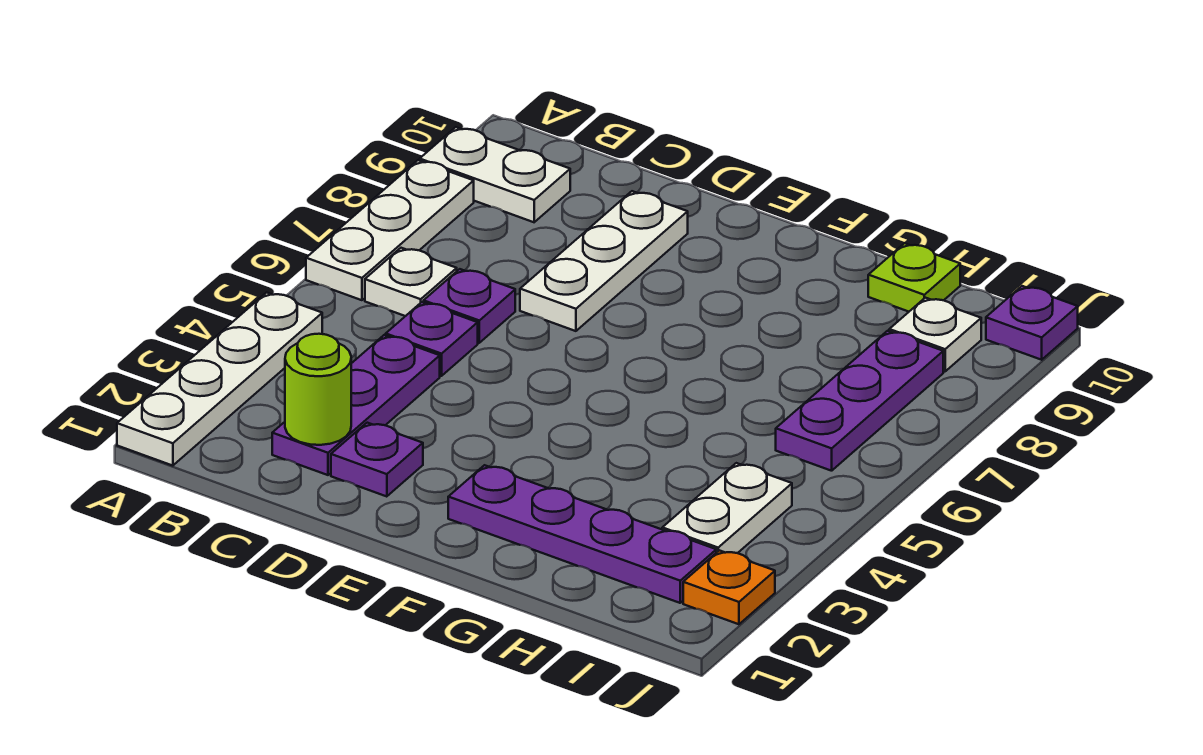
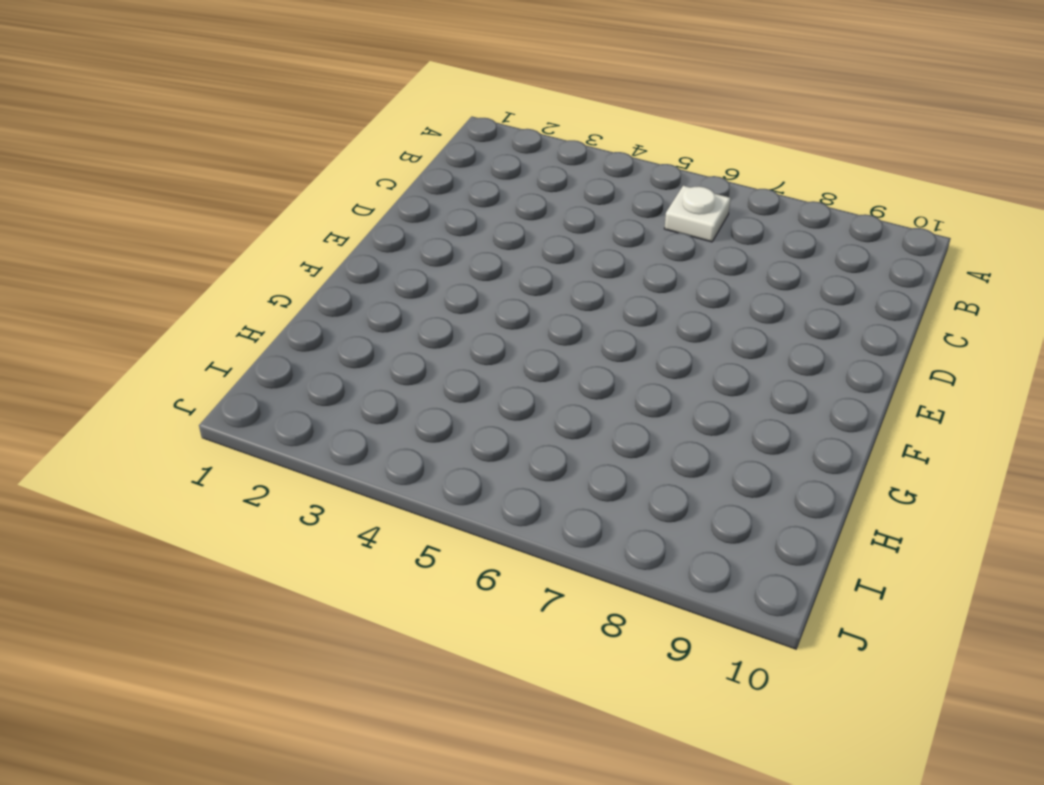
none -> white 1x4 plate [117,293,322,466]
none -> white 1x3 plate [306,160,474,300]
none -> white 1x2 plate [420,127,570,222]

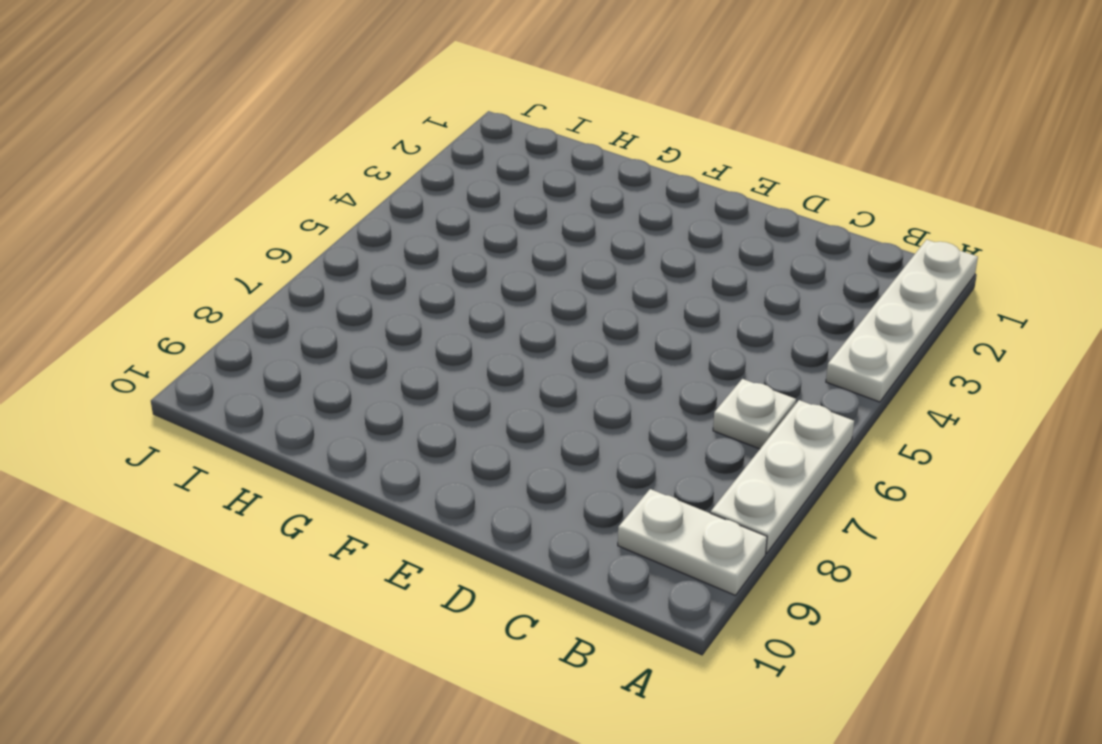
none -> purple 1x3 plate [272,335,440,475]
none -> purple 1x1 plate [386,302,478,376]
none -> purple 1x1 plate [424,269,515,343]

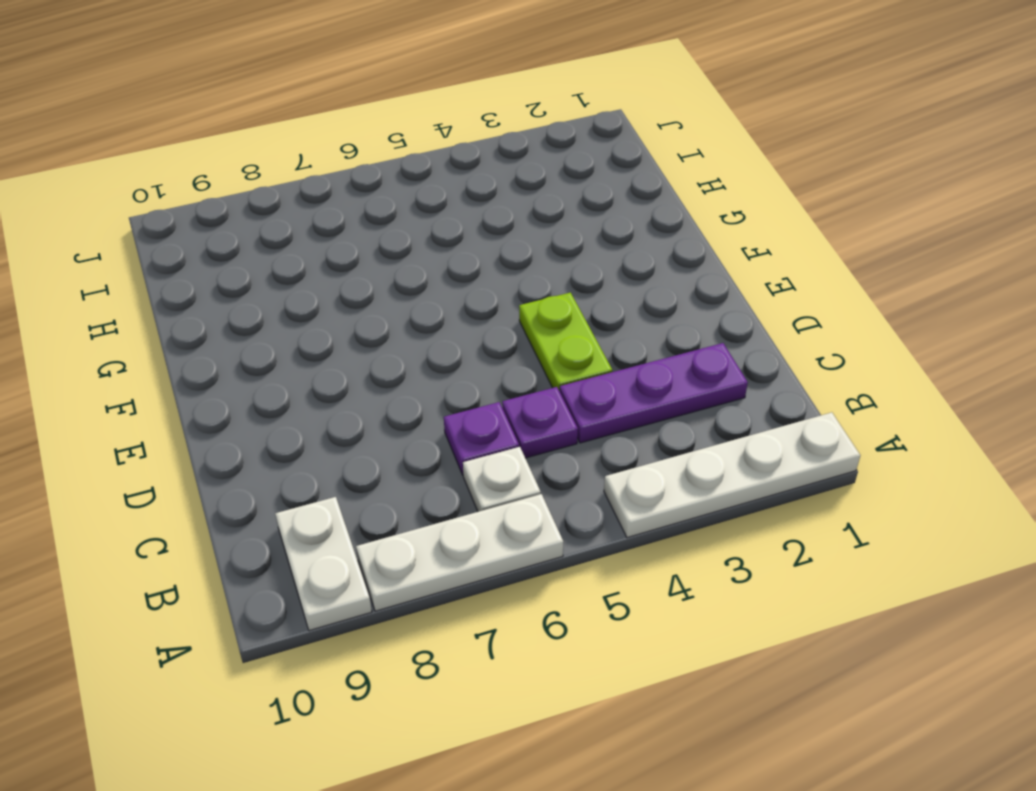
lime 1x2 plate [519,293,612,391] -> none
none -> purple 1x1 plate [331,423,423,497]
none -> white 1x3 plate [520,191,688,331]
none -> purple 1x4 plate [448,465,716,603]

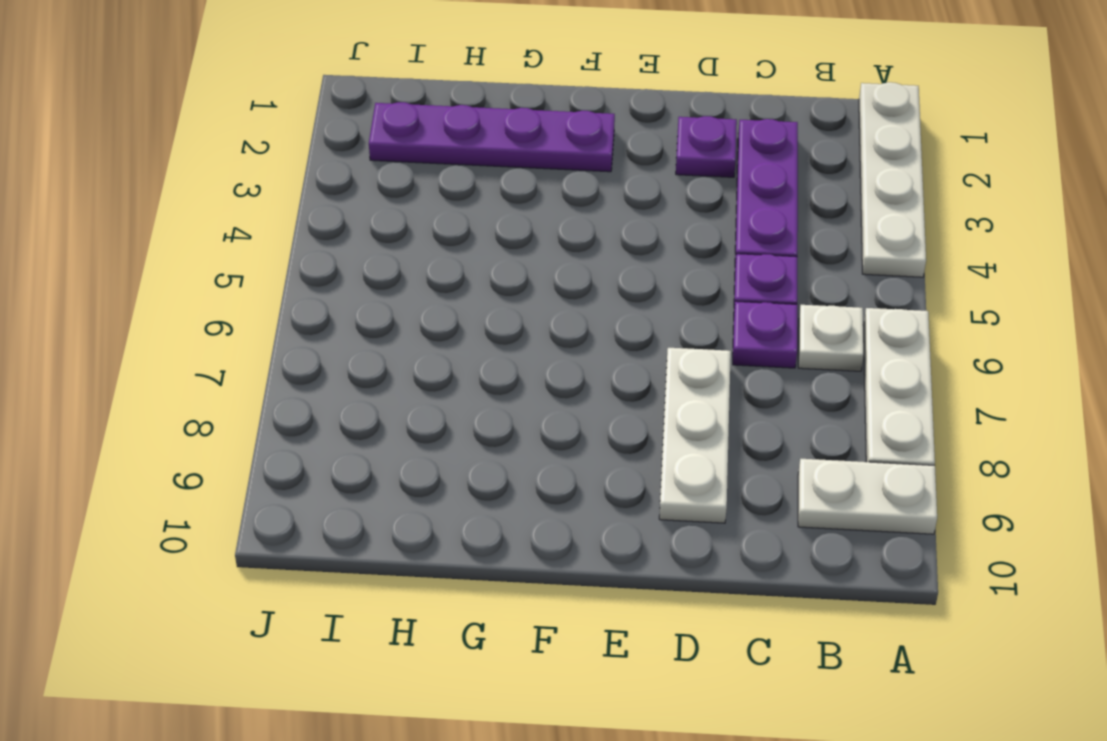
none -> lime 1x1 plate [868,243,960,312]
none -> white 1x2 plate [662,463,792,553]
none -> purple 1x3 plate [776,331,943,471]

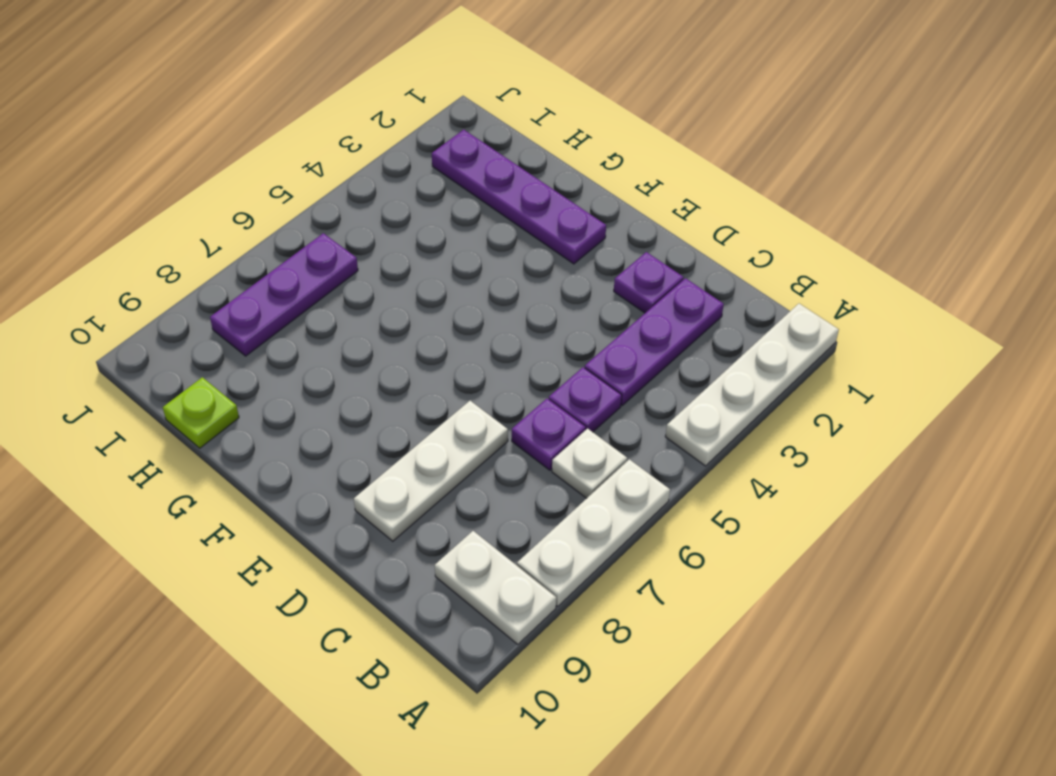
none -> white 1x2 plate [662,463,792,553]
none -> white 1x1 plate [889,298,981,371]
none -> orange 1x1 plate [683,550,775,624]

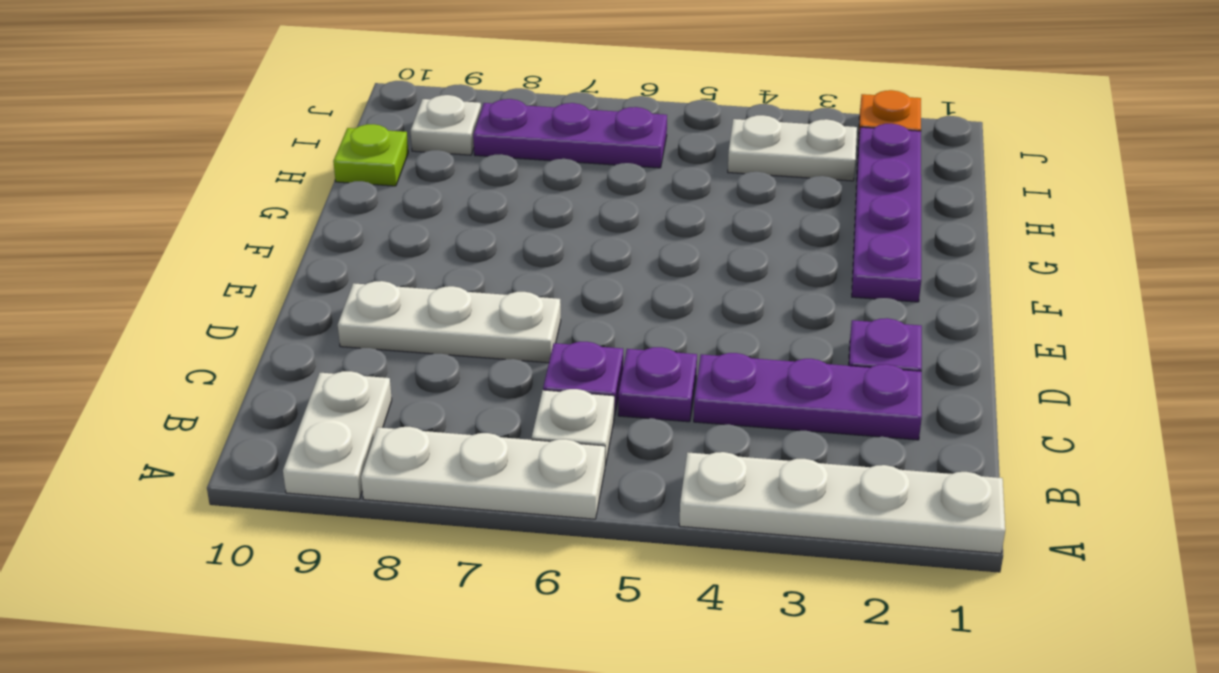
none -> purple 1x1 plate [986,286,1078,360]
none -> lime 1x1 round brick [285,334,351,445]

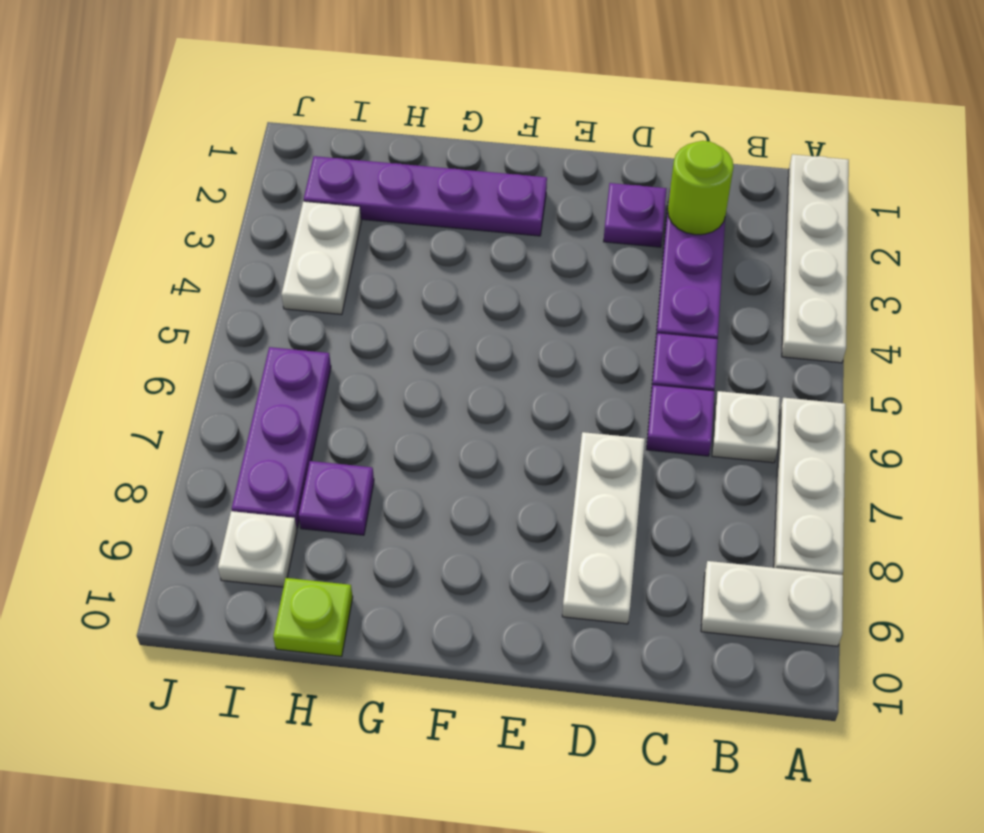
purple 1x1 plate [299,461,374,535] -> purple 1x1 plate moved to [986,286,1078,360]
none -> orange 1x1 plate [683,550,775,624]

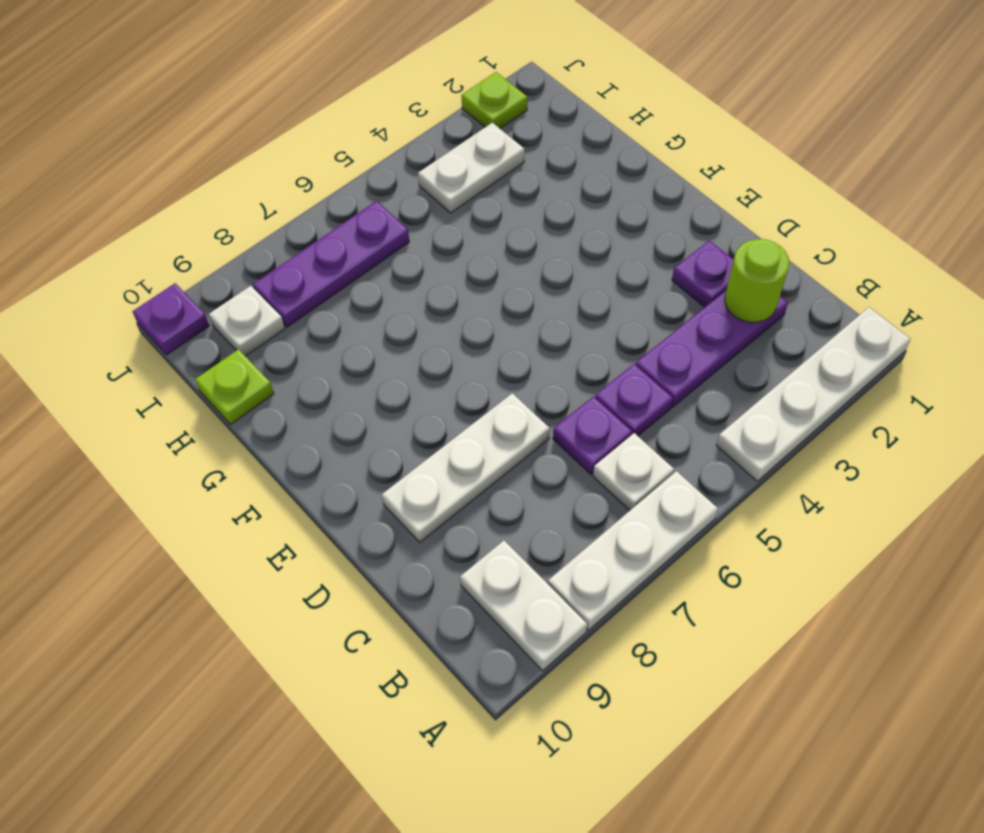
lime 1x1 plate [461,72,527,128] -> orange 1x1 plate [683,550,775,624]
none -> purple 1x4 plate [448,465,716,603]

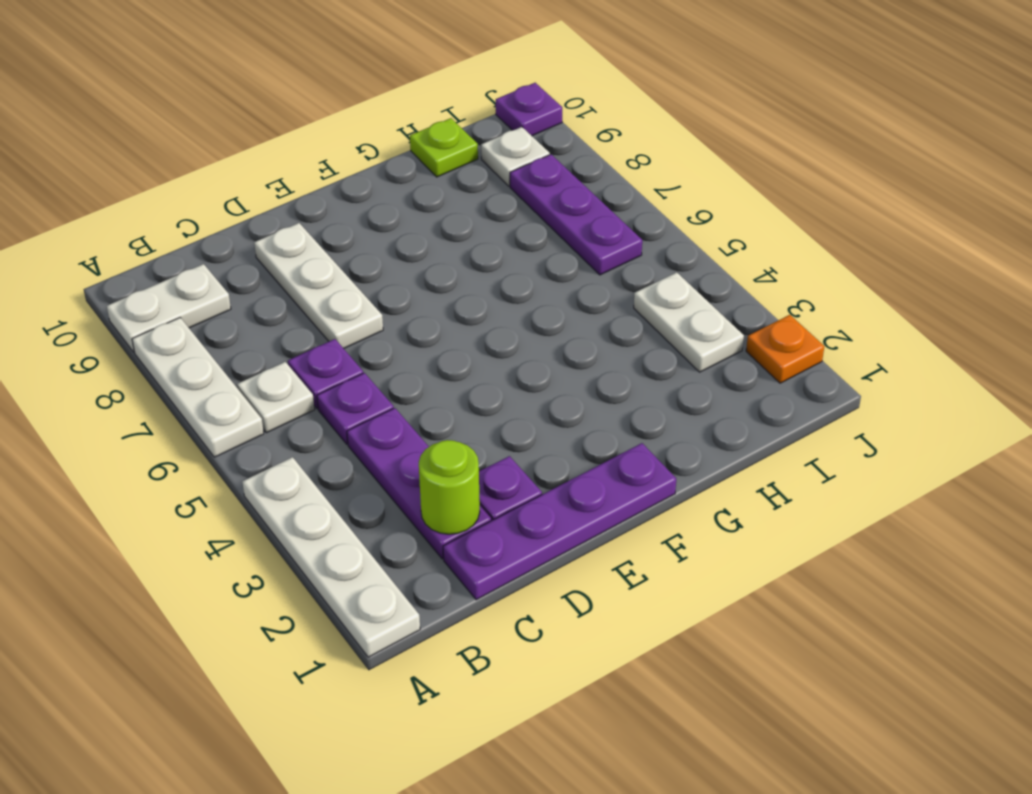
purple 1x4 plate [443,443,676,600] -> purple 1x4 plate moved to [448,465,716,603]

